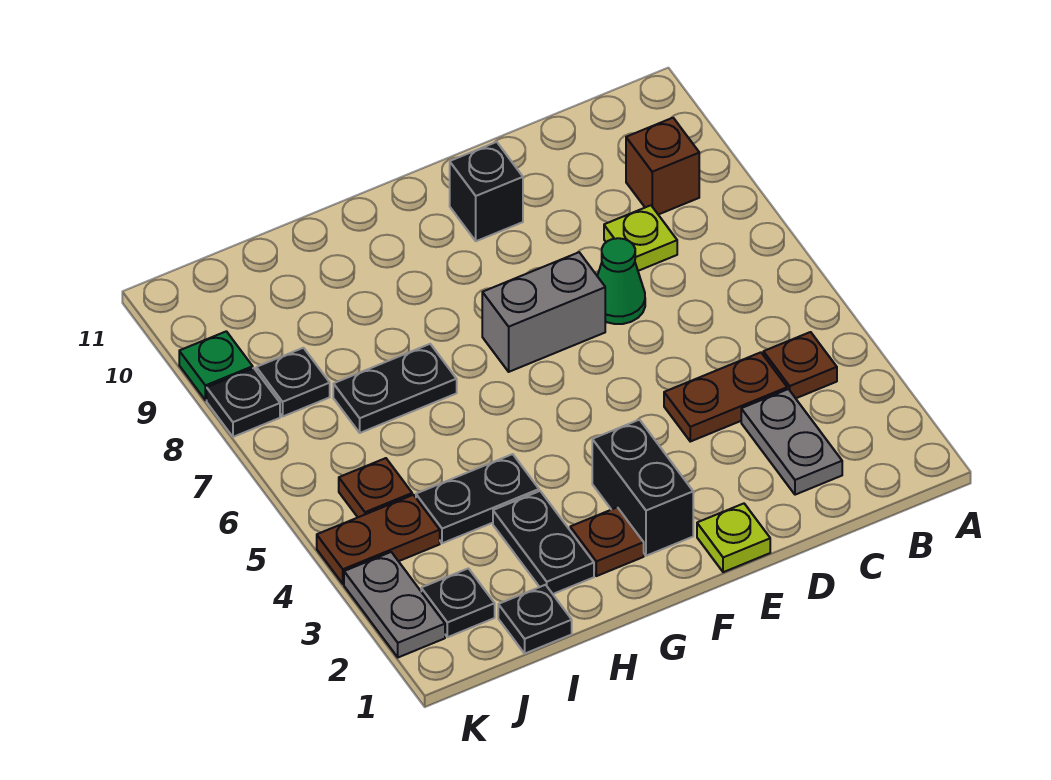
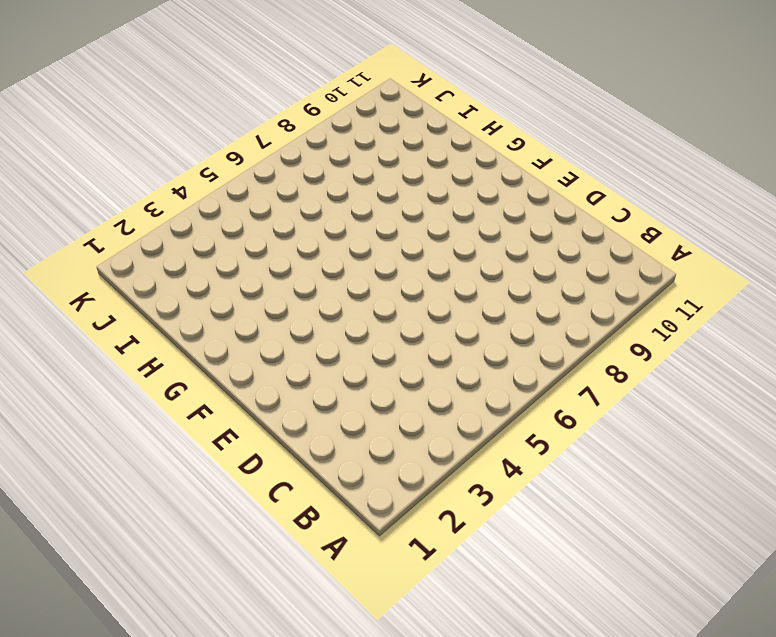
none -> brown 1x1 plate [763,332,837,398]
none -> brown 1x1 brick [626,118,699,215]
none -> grey 1x2 plate [741,389,842,495]

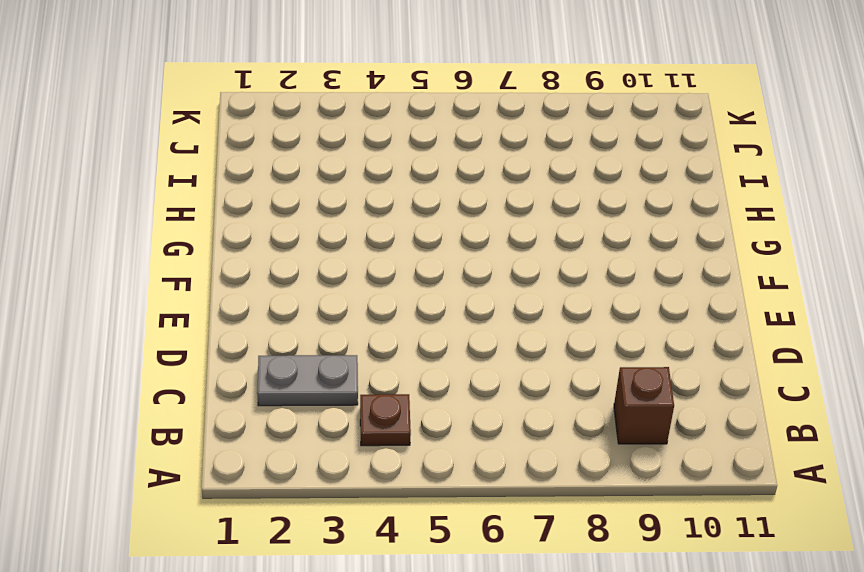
none -> brown 1x2 plate [664,352,787,442]
none -> lime 1x1 plate [604,205,677,271]
none -> green 1x1 cone [598,238,645,324]

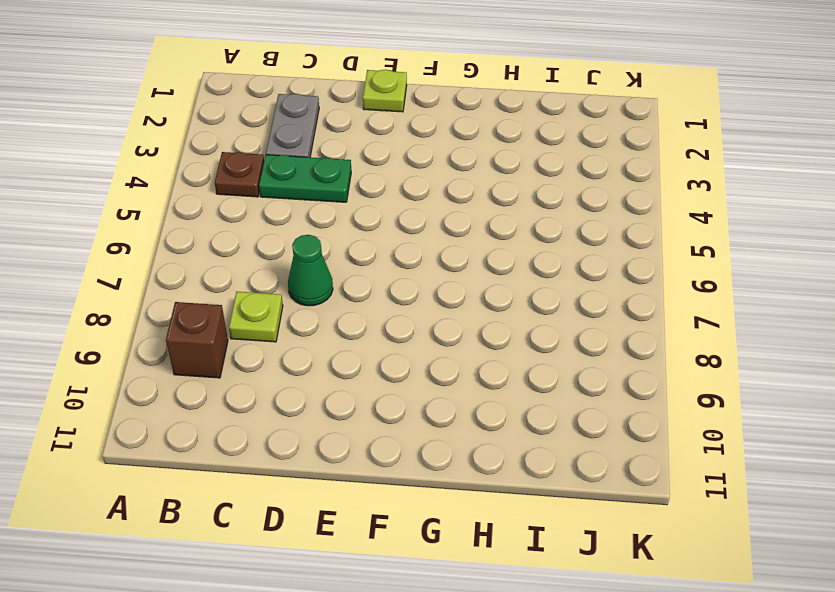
green 1x2 plate [259,155,351,202] -> brown 1x2 plate [664,352,787,442]
none -> grey 1x2 brick [482,252,605,372]
none -> black 1x1 brick [450,142,523,241]
none -> black 1x2 brick [592,420,693,556]

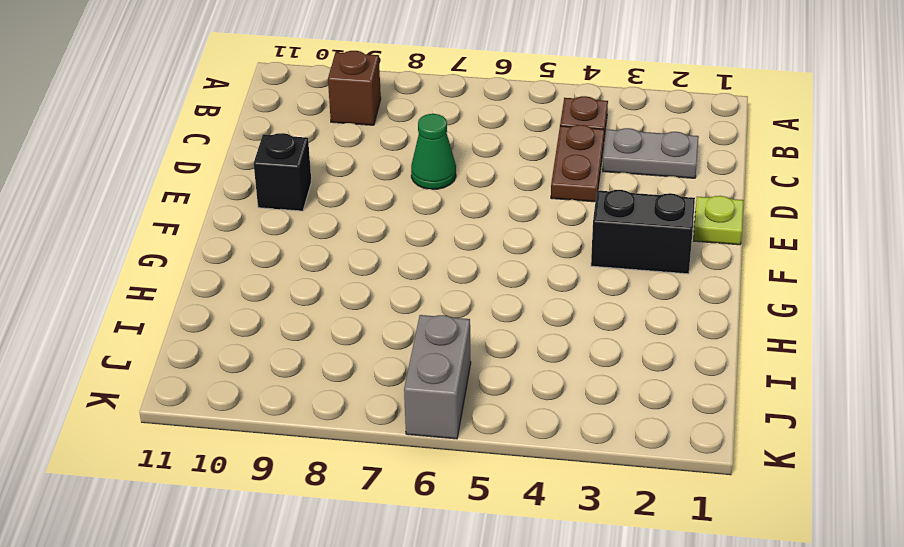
grey 1x2 brick [404,315,471,439] -> grey 1x2 brick moved to [482,252,605,372]
none -> lime 1x1 plate [604,205,677,271]
none -> brown 1x1 plate [570,507,644,576]
none -> black 1x2 plate [493,491,594,594]

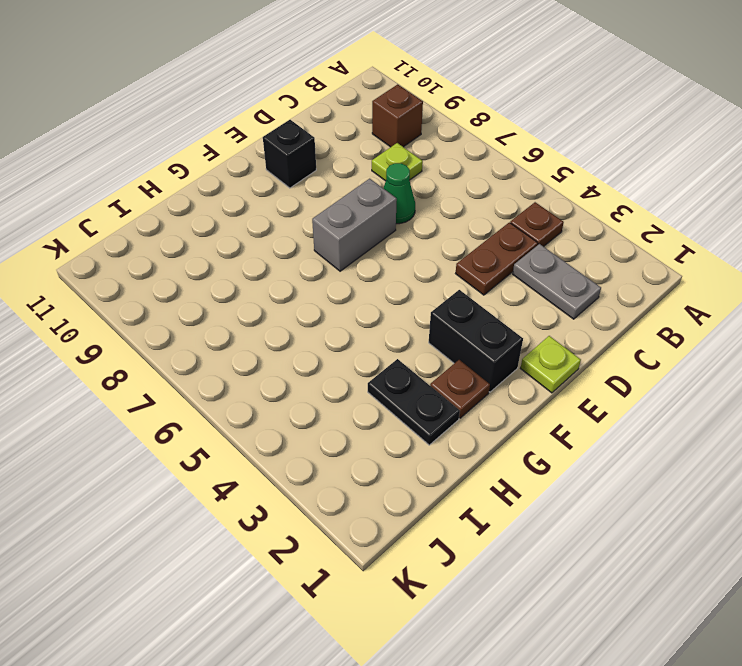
none -> black 1x2 plate [416,454,539,543]
none -> black 1x2 plate [333,344,457,433]
none -> black 1x1 plate [498,585,572,653]

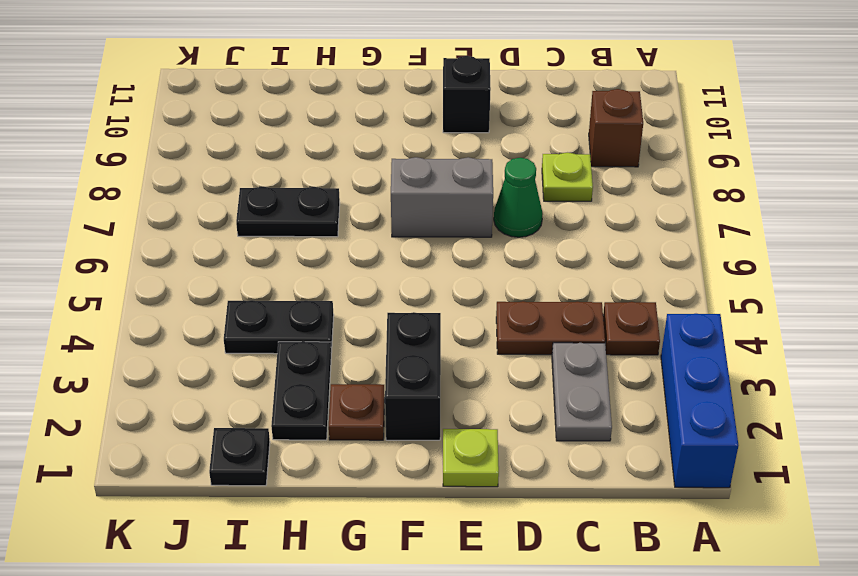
blue 1x3 brick [661,314,738,488] -> none
none -> black 1x1 plate [421,568,495,637]
none -> brown 1x2 plate [317,495,440,584]
none -> brown 1x1 plate [339,458,412,517]

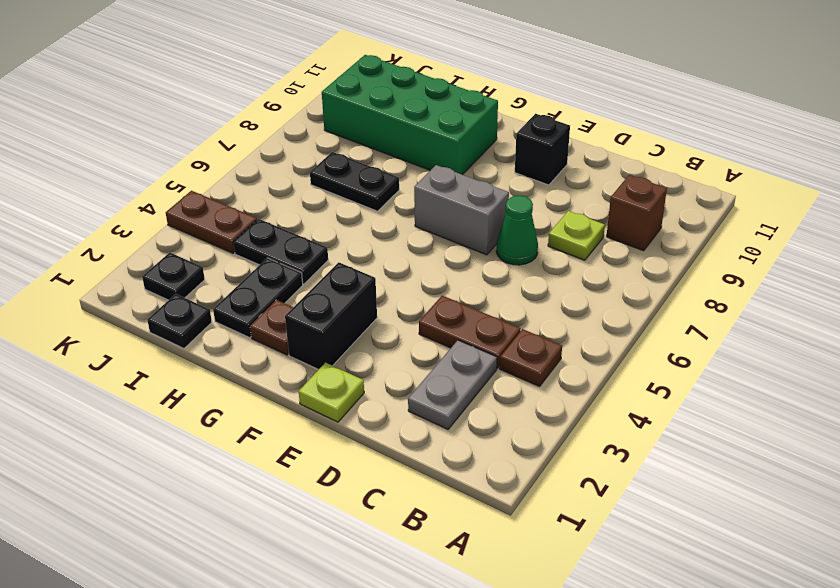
green 2x4 brick [322,55,498,175] -> none
none -> brown 1x1 plate [339,458,412,517]
none -> black 1x1 plate [256,348,330,416]
none -> grey 1x2 plate [344,552,445,657]

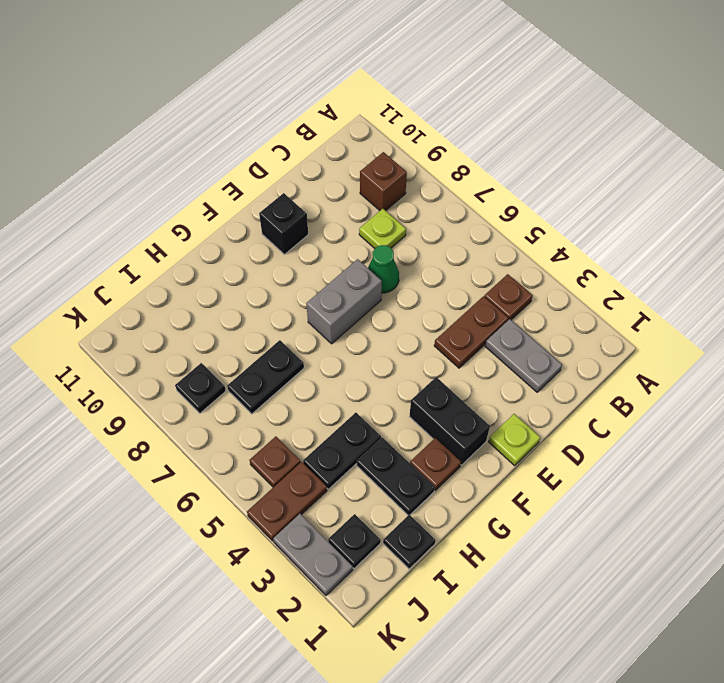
none -> black 1x1 plate [207,368,280,437]
none -> green 1x1 plate [179,331,253,400]

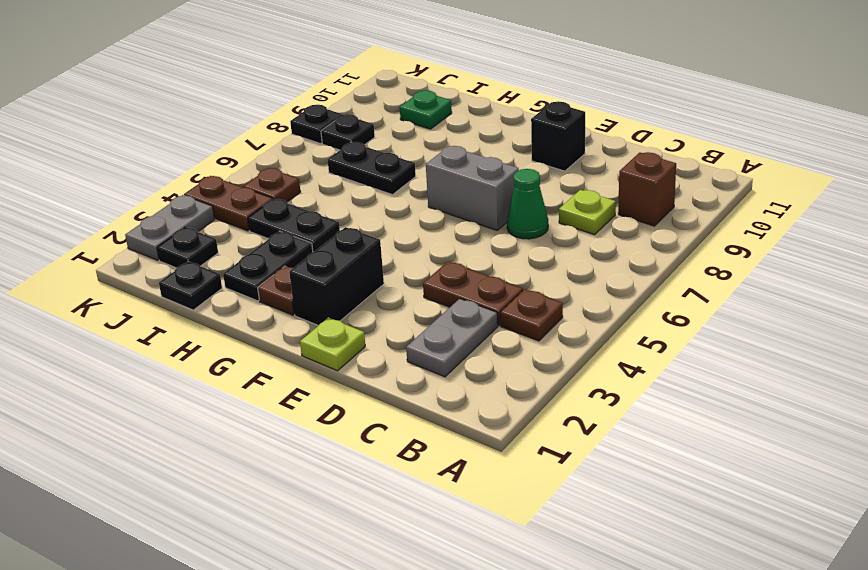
green 1x1 plate [400,91,452,129] -> green 1x1 plate moved to [179,331,253,400]

